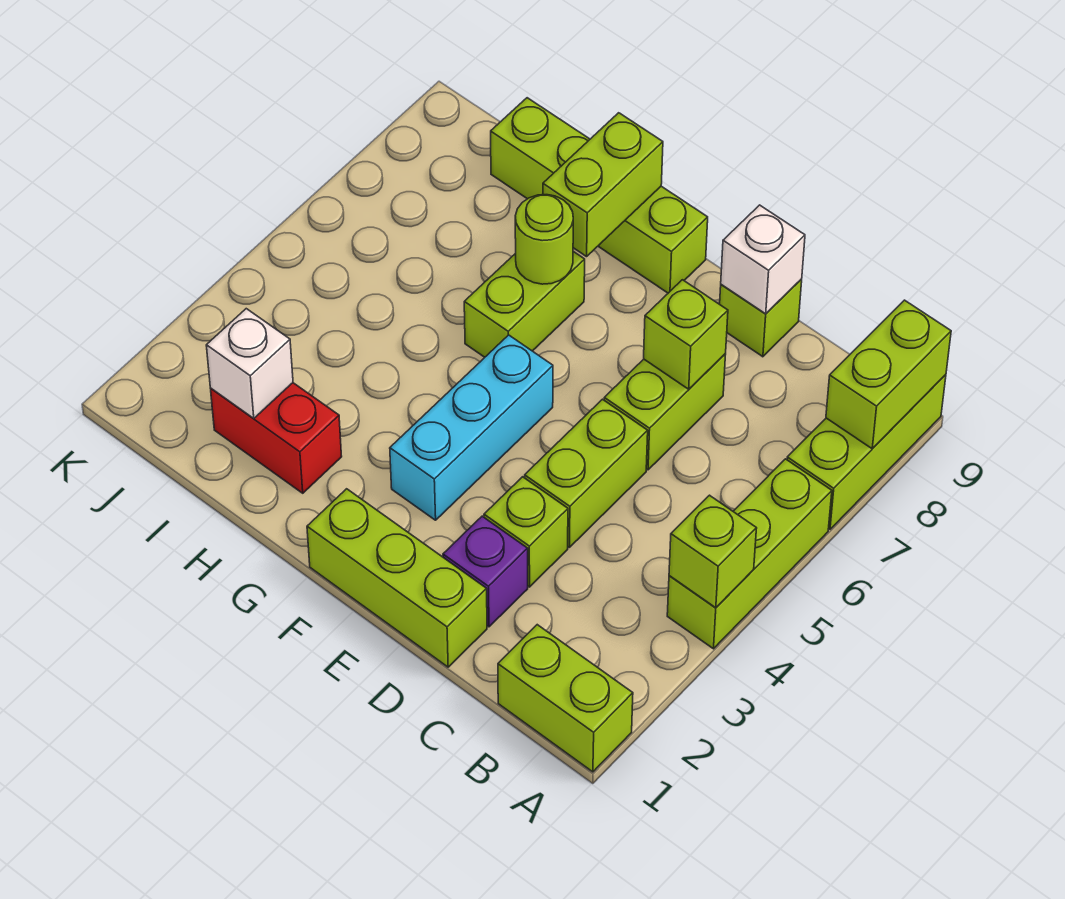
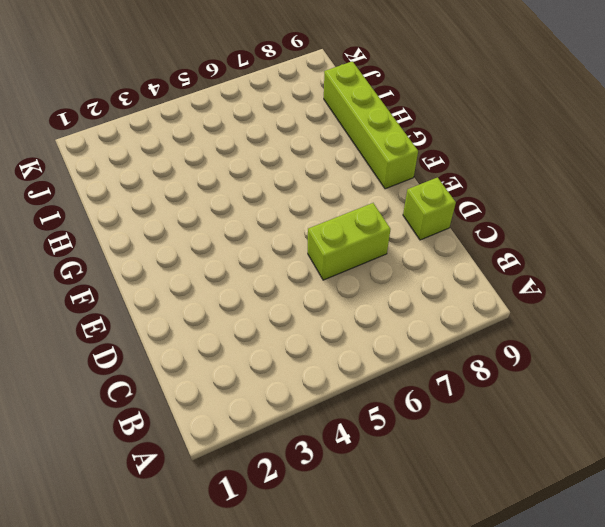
none -> lime 1x2 brick [498,625,633,772]
none -> lime 1x3 brick [667,459,832,649]
none -> lime 1x3 brick [787,375,946,529]

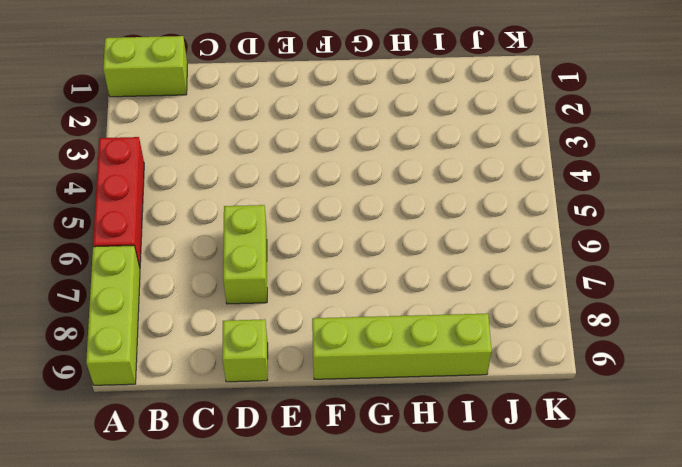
red 1x3 brick [93,137,144,268] -> lime 1x3 brick [667,459,832,649]
none -> lime 1x3 brick [307,489,487,667]
none -> purple 1x1 brick [443,516,528,627]
none -> lime 1x1 brick [484,477,568,587]

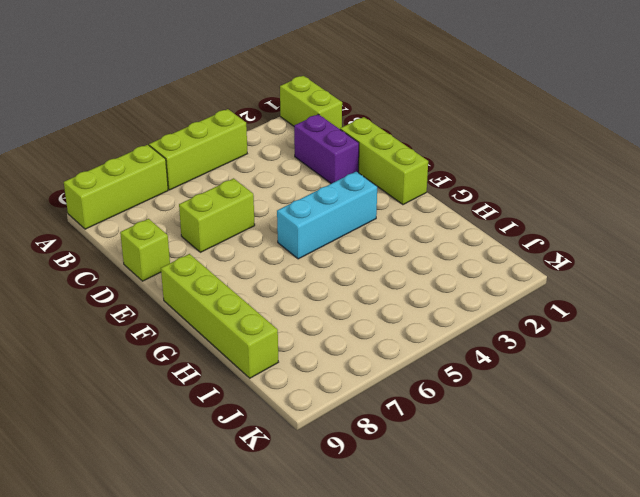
purple 1x2 brick [294,114,359,184] -> purple 1x1 brick [443,516,528,627]
none -> lime 1x1 brick [484,477,568,587]
none -> lime 1x2 brick [525,399,648,547]
none -> lime 1x2 brick [464,251,585,357]

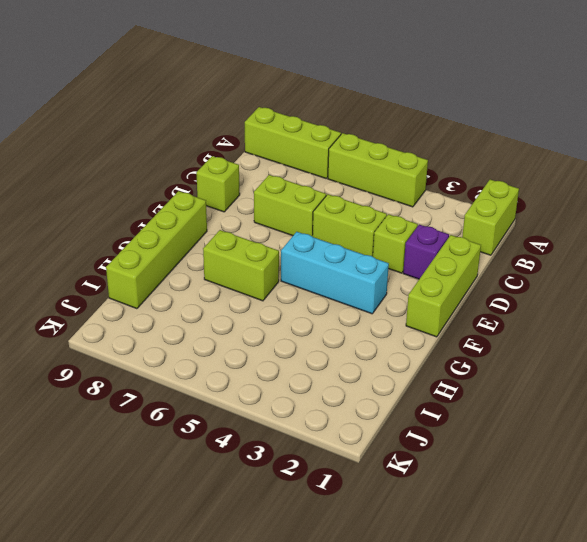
none -> red 1x2 brick [211,383,342,493]
none -> lime 1x1 brick [669,495,757,608]
none -> lime 1x2 brick [826,300,951,449]

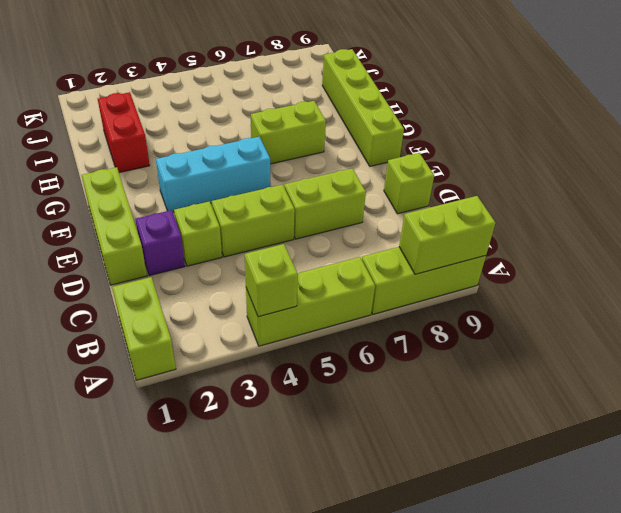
none -> lime 1x1 brick [644,280,728,389]
none -> white 1x1 brick [721,205,805,314]
none -> lime 1x1 round brick [515,195,573,284]

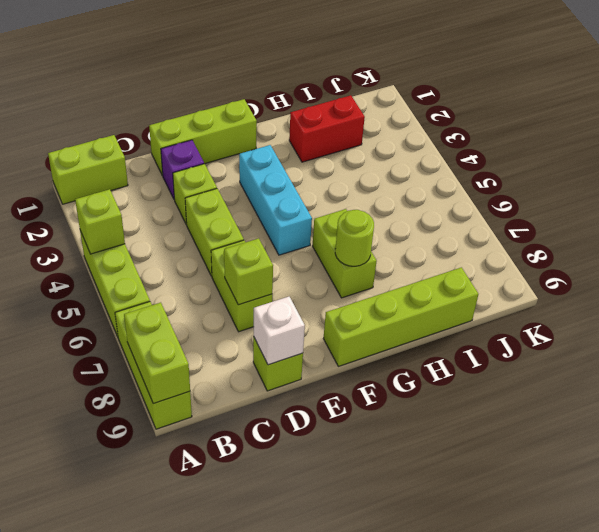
none -> lime 1x2 brick [543,113,663,257]
none -> white 1x1 brick [206,309,293,419]

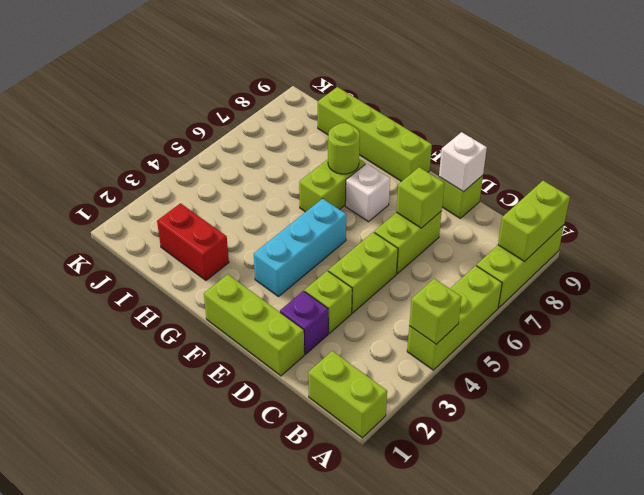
white 1x1 brick [345,164,390,222] -> white 1x1 brick moved to [206,309,293,419]
none -> lime 1x2 brick [543,113,663,257]

